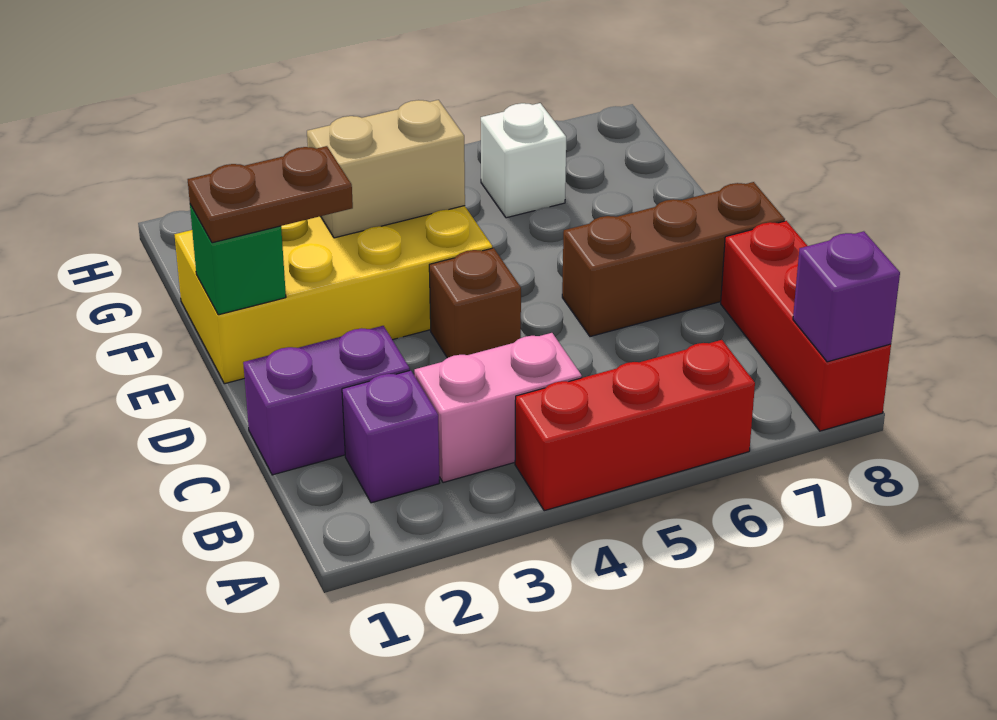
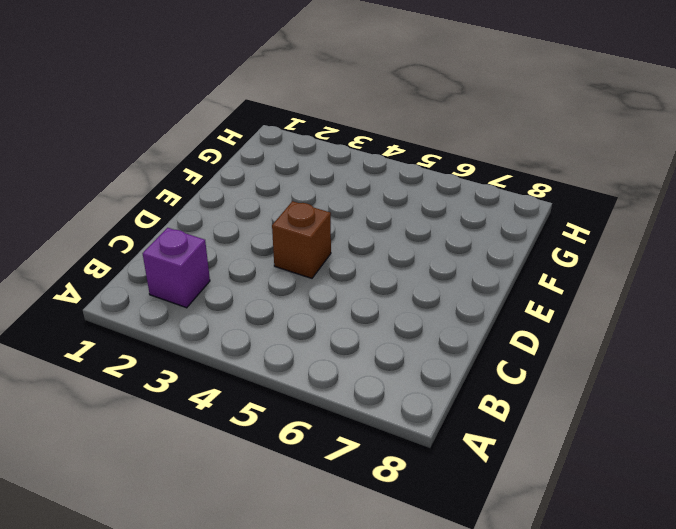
none -> red 1x3 brick [515,340,755,511]
none -> red 1x3 brick [721,221,891,431]
none -> pink 1x2 brick [414,333,582,483]

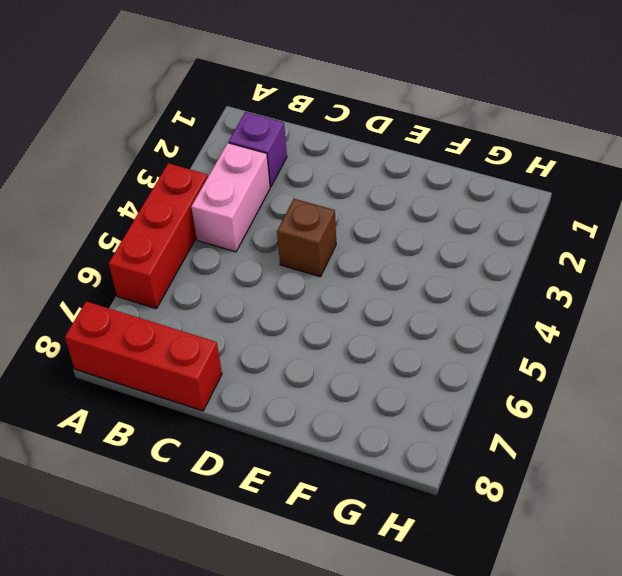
none -> purple 1x2 brick [243,326,410,475]
none -> brown 1x3 brick [562,182,785,337]
none -> yellow 2x4 brick [174,206,492,384]

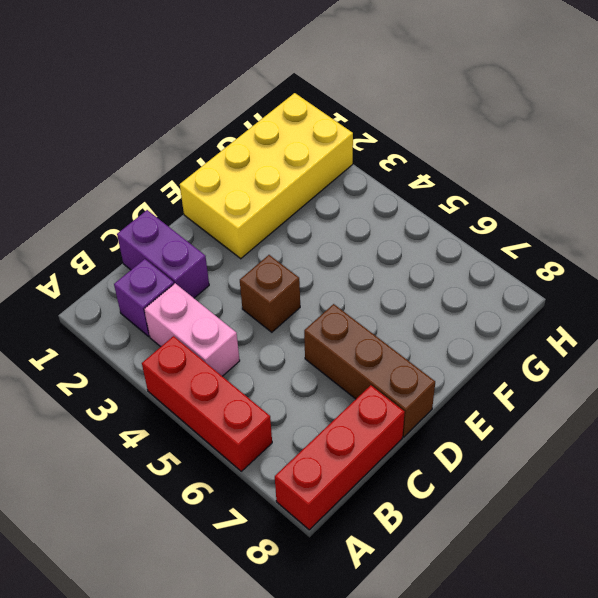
yellow 2x4 brick [180,93,353,259] -> yellow 2x4 brick turned to [174,206,492,384]
none -> white 1x1 brick [481,103,566,218]
none -> purple 1x1 brick [793,231,900,362]
none -> green 1x1 brick [190,205,286,315]

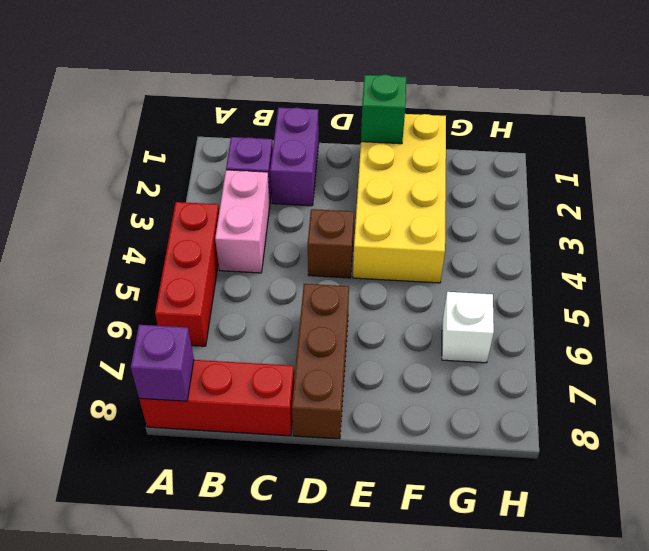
none -> tan 1x2 brick [307,100,465,238]
none -> brown 1x2 plate [188,146,353,243]

